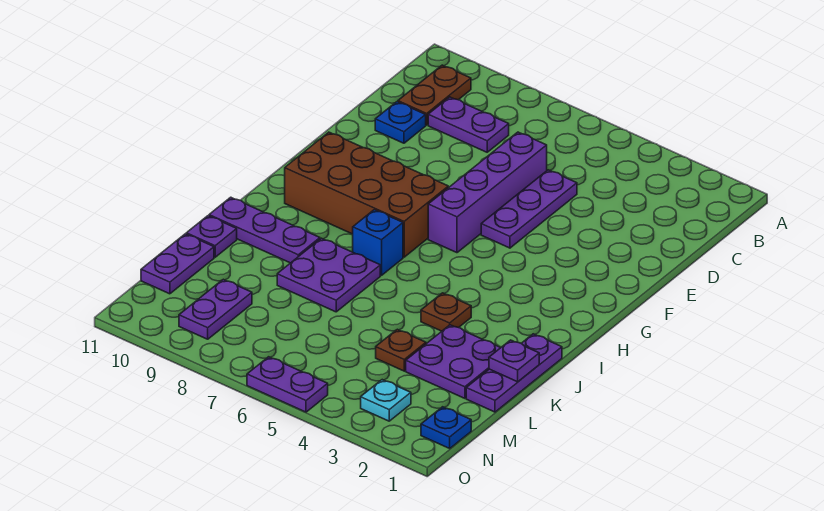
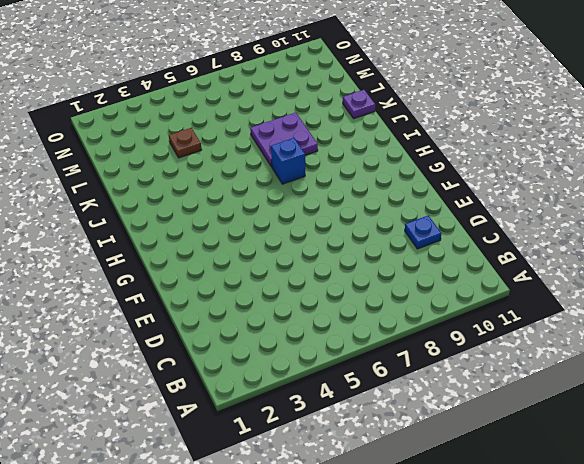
none -> brown 1x2 plate [398,65,471,125]
none -> purple 1x2 plate [428,97,509,152]
none -> purple 1x3 plate [481,170,577,248]

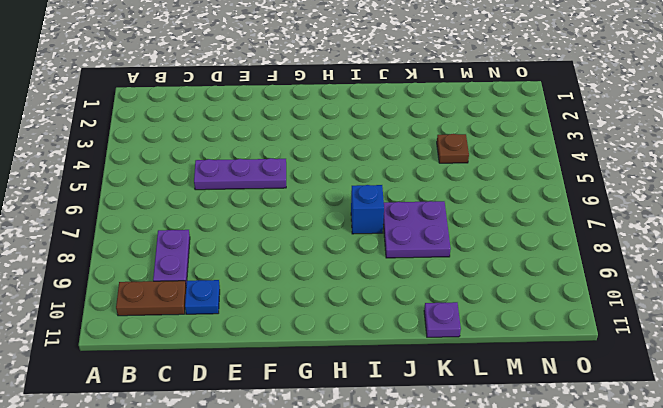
none -> purple 1x4 brick [428,132,547,253]
none -> brown 2x4 brick [285,132,448,257]
none -> purple 1x3 plate [466,334,562,412]

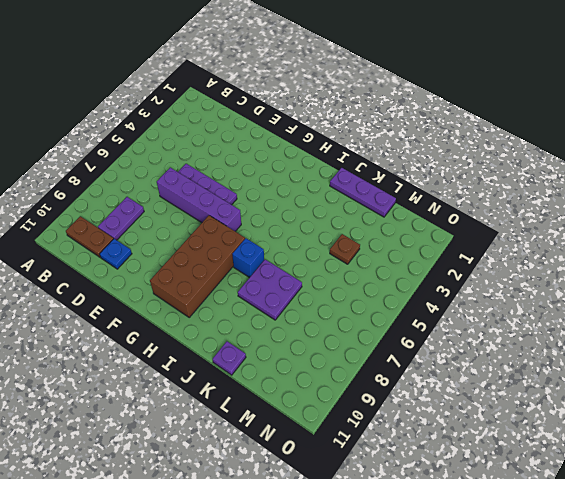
none -> brown 1x1 plate [421,293,471,331]
none -> purple 1x3 plate [209,197,320,263]
none -> purple 2x2 plate [406,325,501,398]

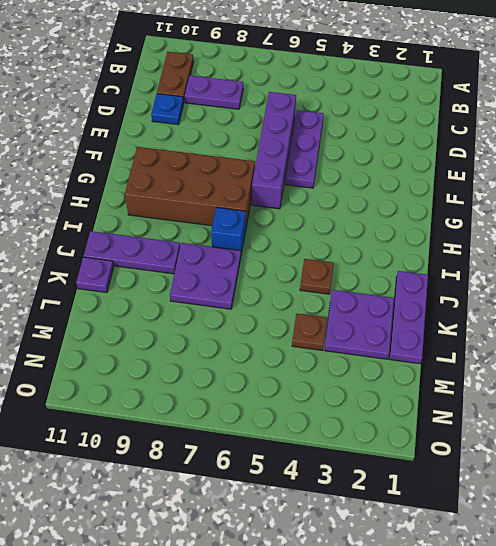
none -> purple 1x2 plate [141,234,214,294]
none -> purple 1x2 plate [179,279,252,339]
none -> blue 1x1 plate [421,407,471,448]

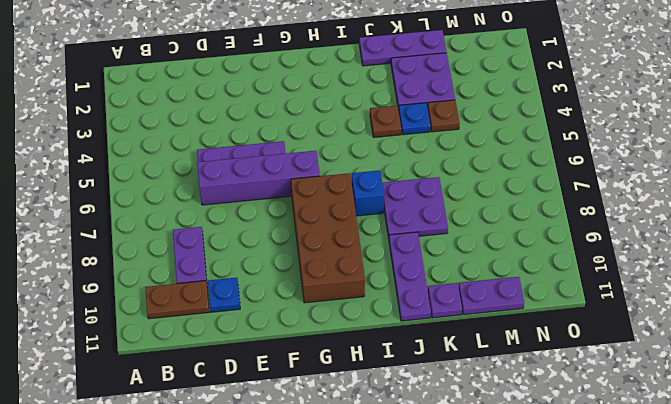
blue 1x1 plate [398,103,431,135] -> blue 1x1 plate moved to [421,407,471,448]
none -> purple 1x2 plate [179,279,252,339]
none -> cyan 1x1 plate [361,380,411,421]
none -> purple 1x2 plate [247,357,328,412]

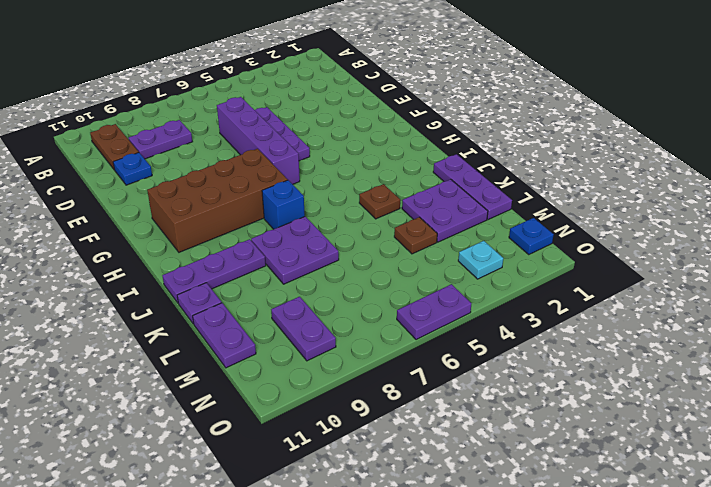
none -> purple 1x1 plate [489,340,539,382]

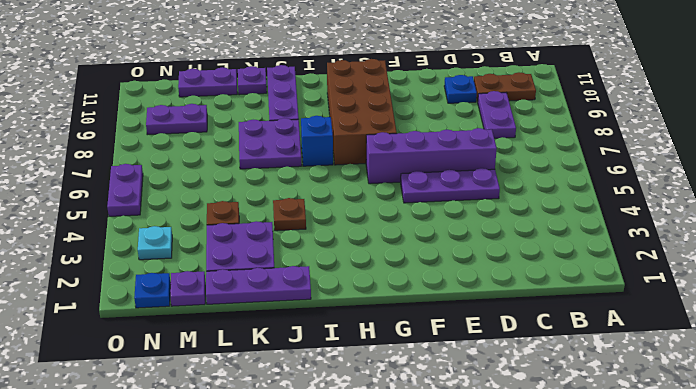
purple 1x1 plate [170,271,205,306] -> purple 1x1 plate moved to [489,340,539,382]

